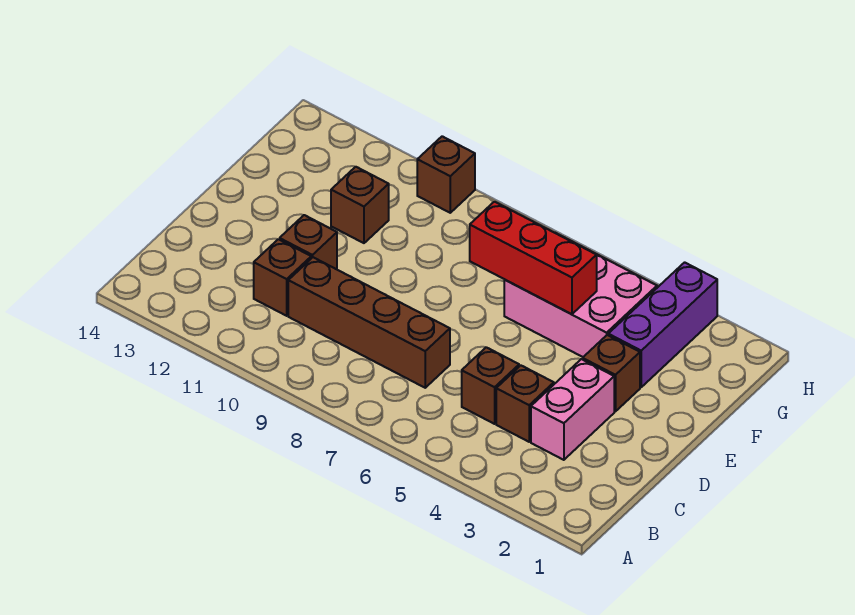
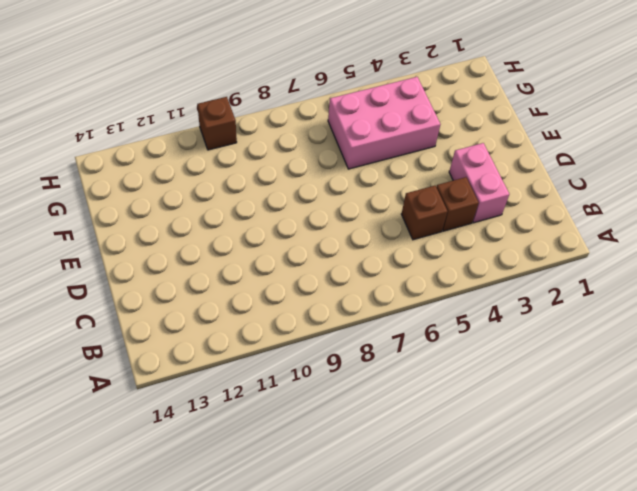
none -> brown 1x4 brick [288,257,450,388]
none -> brown 1x1 brick [254,239,311,316]
none -> brown 1x1 brick [280,215,337,269]

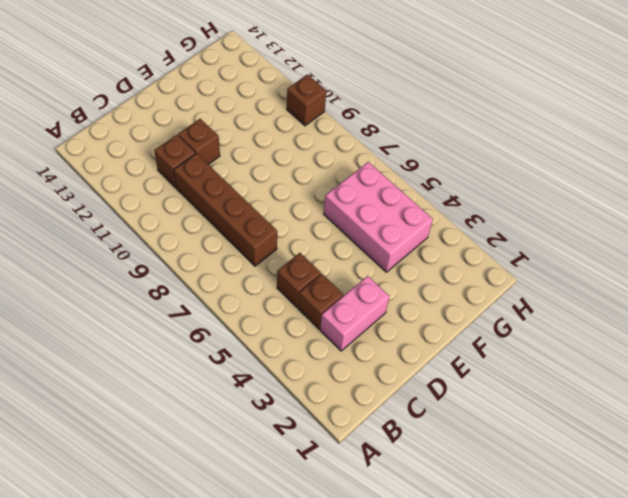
none -> brown 1x1 brick [583,335,640,412]
none -> purple 1x3 brick [608,262,717,387]
none -> brown 1x1 brick [331,167,389,243]

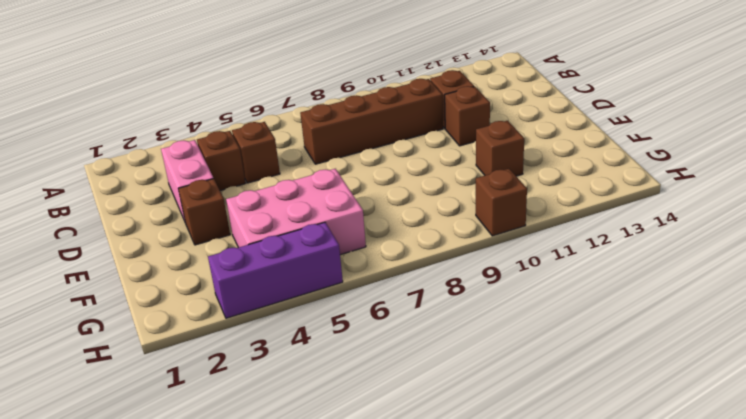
purple 1x3 brick [208,222,343,318] -> purple 1x3 brick turned to [608,262,717,387]
none -> red 1x3 brick [470,202,597,314]

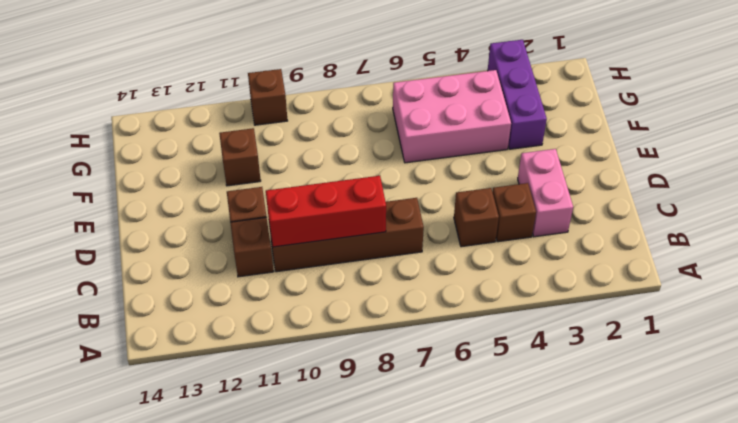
red 1x3 brick [266,176,386,247] -> red 1x3 brick moved to [470,202,597,314]
none -> brown 1x1 brick [583,335,640,412]

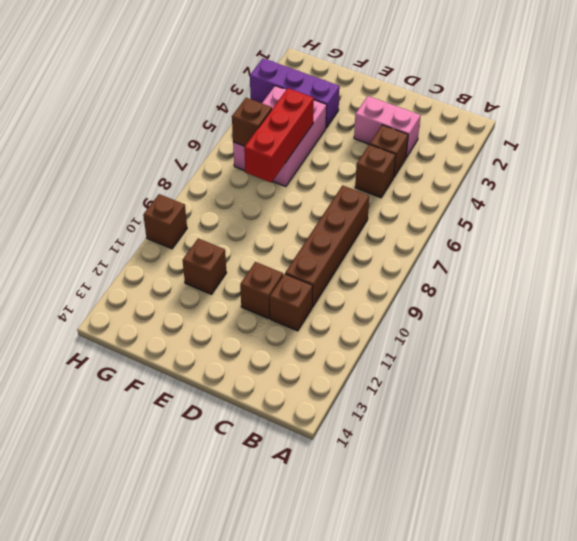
brown 1x1 brick [232,98,272,146] -> brown 1x1 brick moved to [583,335,640,412]

